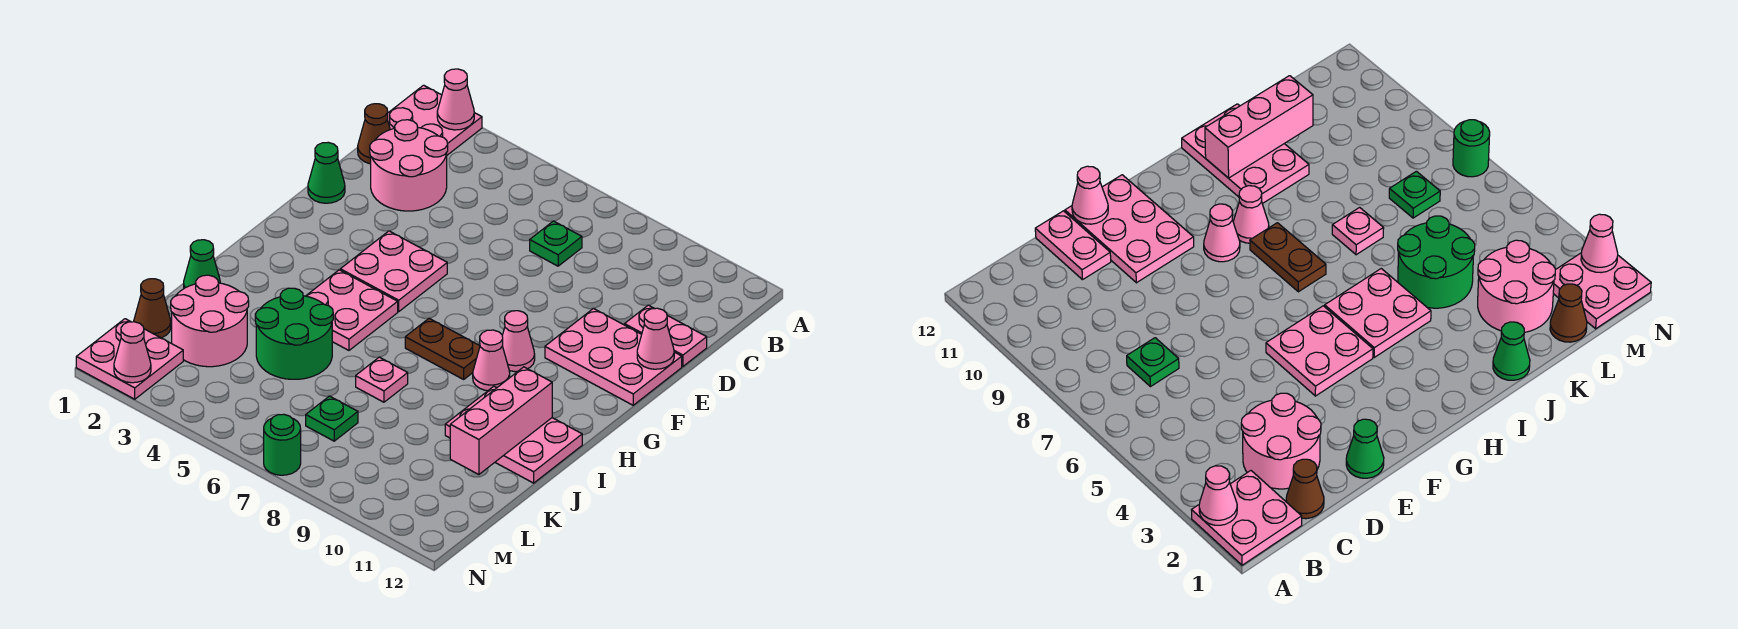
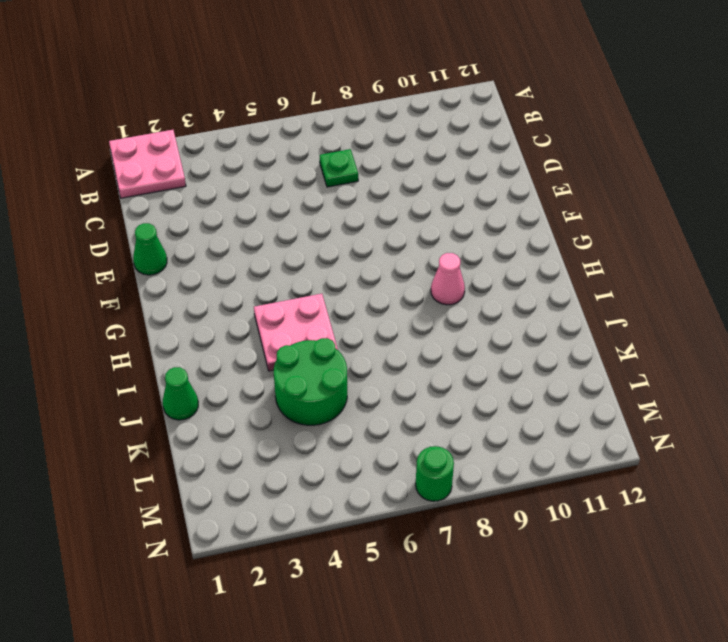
none -> brown 1x1 cone [358,104,390,164]
none -> pink 2x2 round brick [370,120,448,211]
none -> pink 1x2 plate [625,305,707,366]

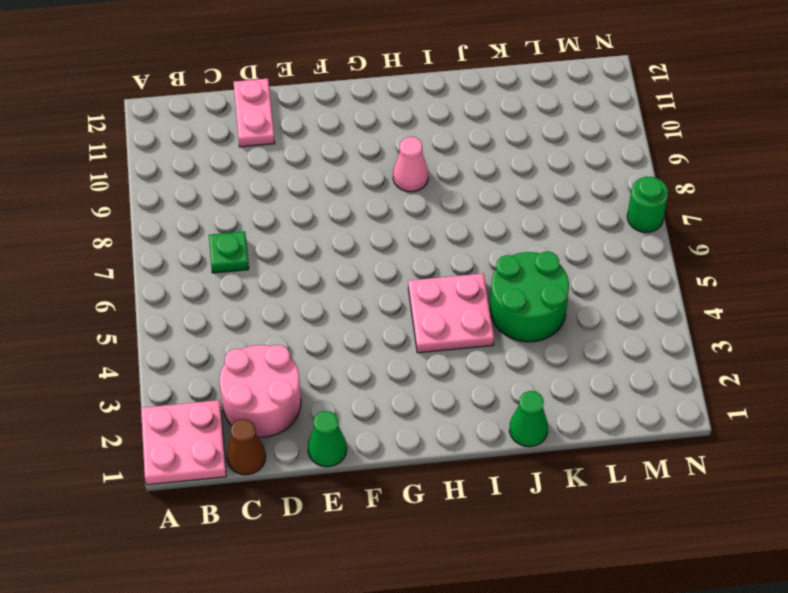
none -> pink 2x3 plate [545,308,682,405]
none -> pink 2x2 plate [340,231,447,312]
none -> pink 1x1 cone [502,311,535,372]

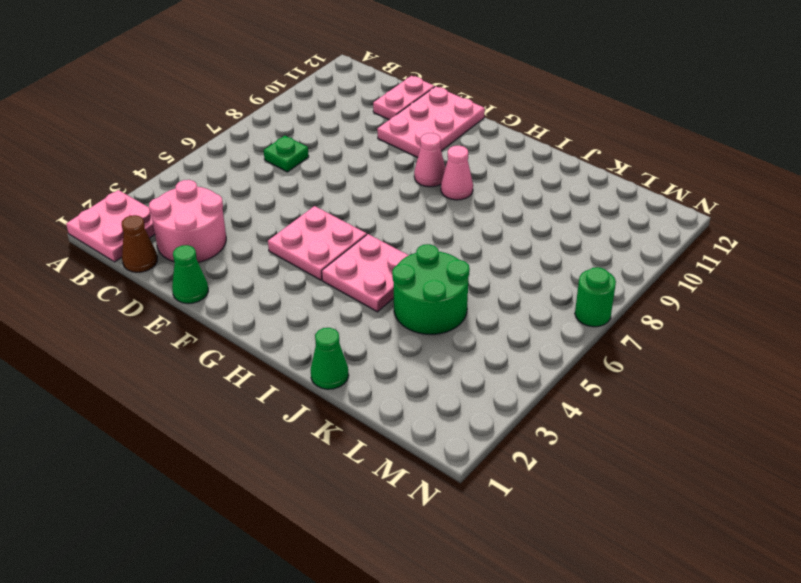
none -> brown 1x2 plate [405,318,480,379]
none -> pink 2x3 plate [445,386,582,483]
none -> pink 1x1 plate [356,357,408,402]

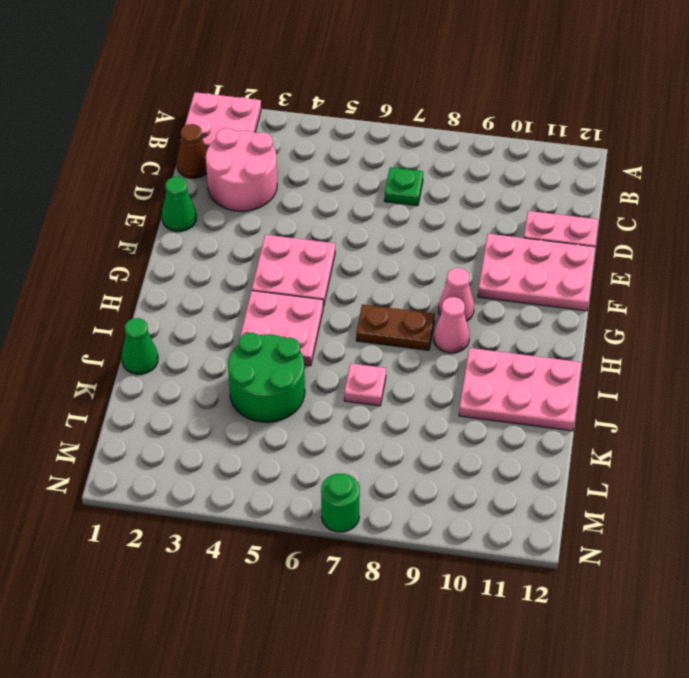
none -> pink 2x2 round brick [171,275,249,367]
none -> brown 1x1 cone [134,279,171,338]
none -> green 1x1 plate [306,396,358,441]

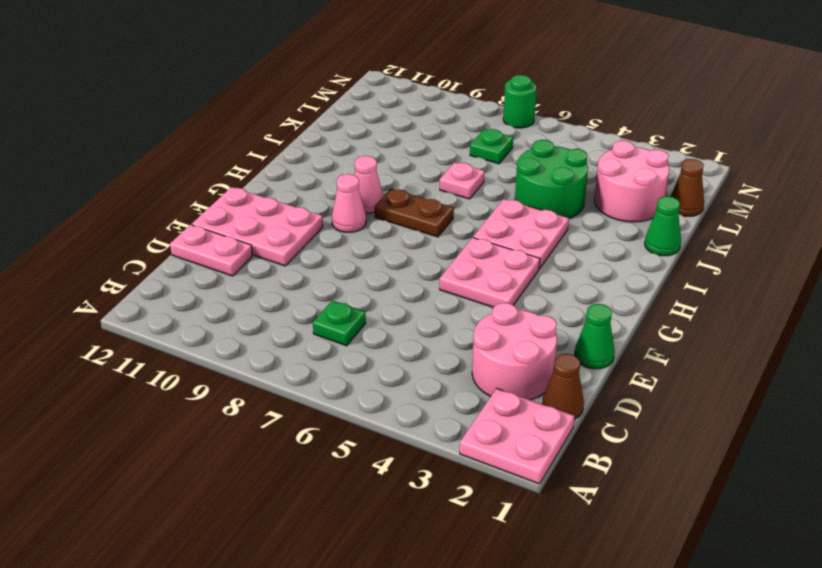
none -> pink 2x3 plate [445,386,582,483]
none -> pink 2x2 plate [76,319,183,399]
none -> pink 1x1 cone [437,69,474,130]

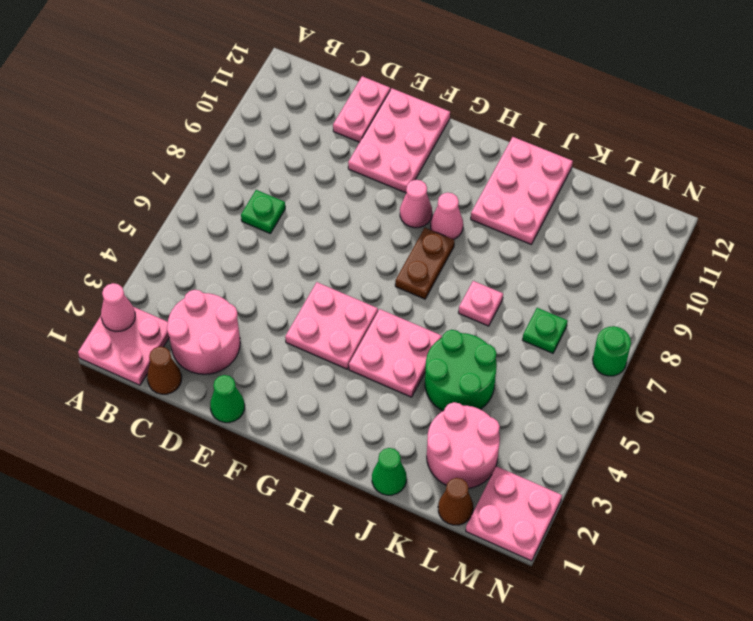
none -> pink 1x1 cone [637,308,674,369]
none -> pink 1x3 brick [450,367,552,475]
none -> pink 1x1 cone [114,322,151,383]

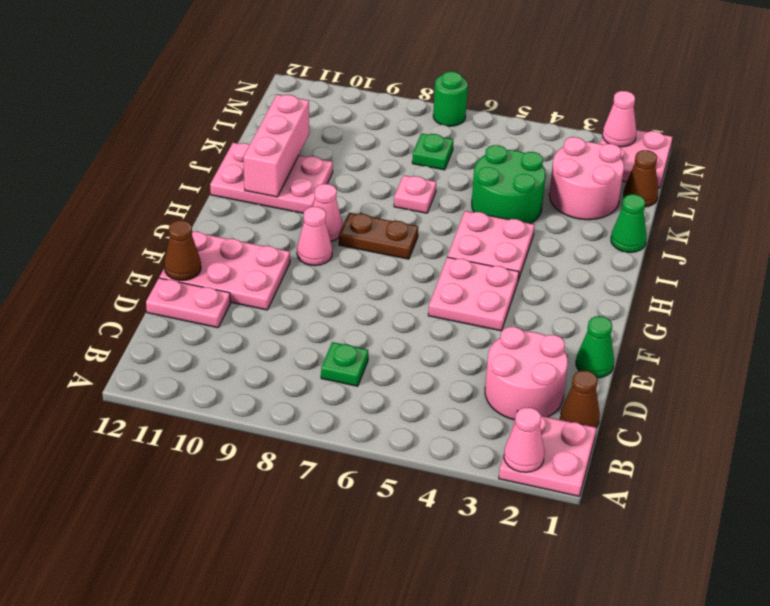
brown 1x1 cone [164,220,201,281] -> pink 1x1 cone [637,308,674,369]

